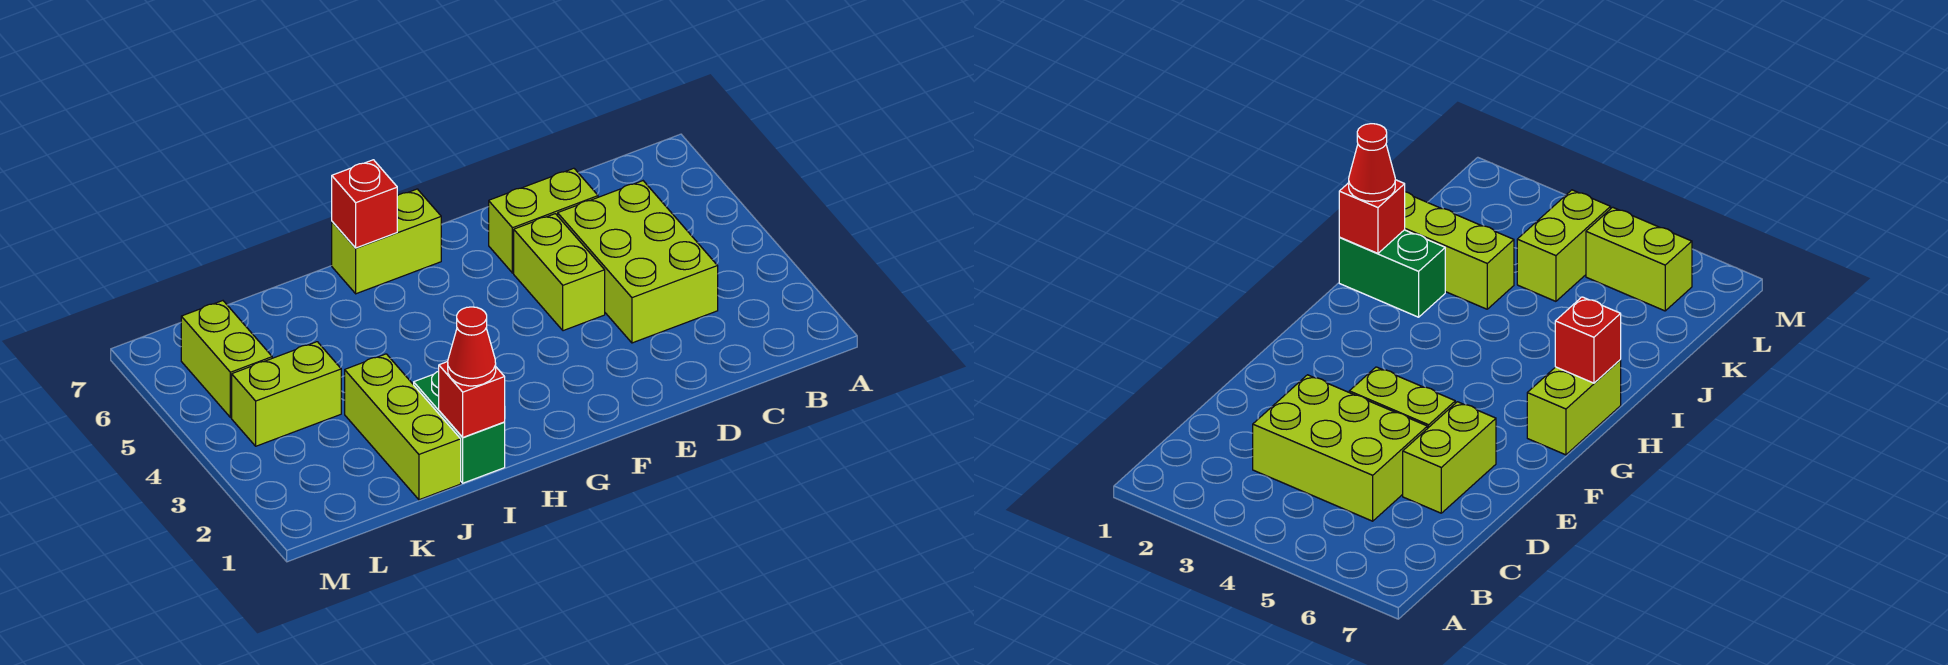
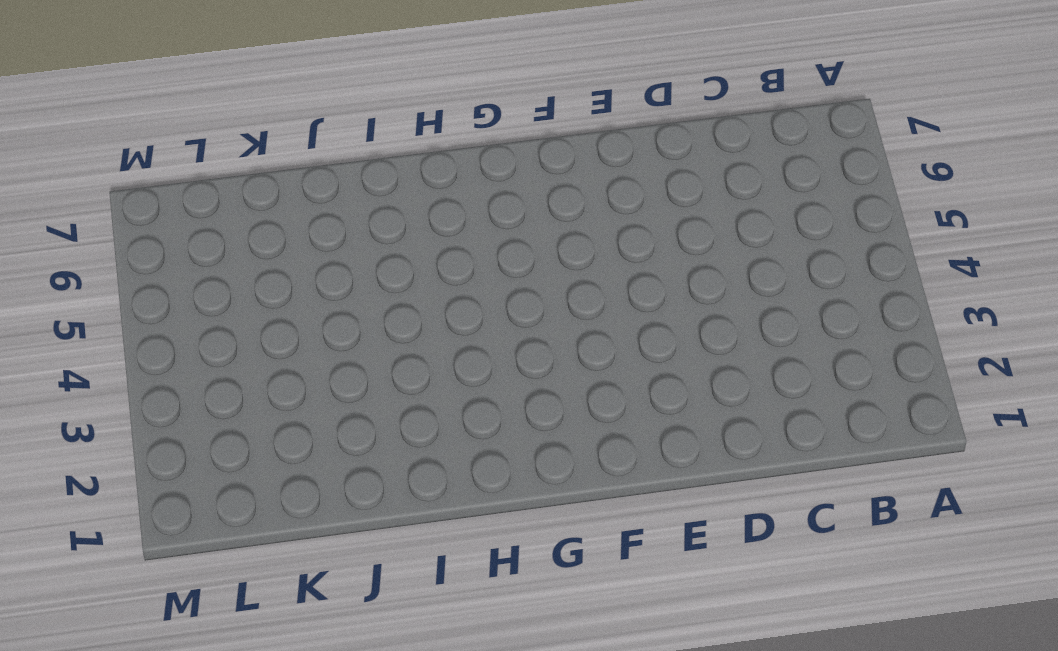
none -> lime 2x3 brick [558,181,718,343]
none -> lime 1x2 brick [489,168,598,273]

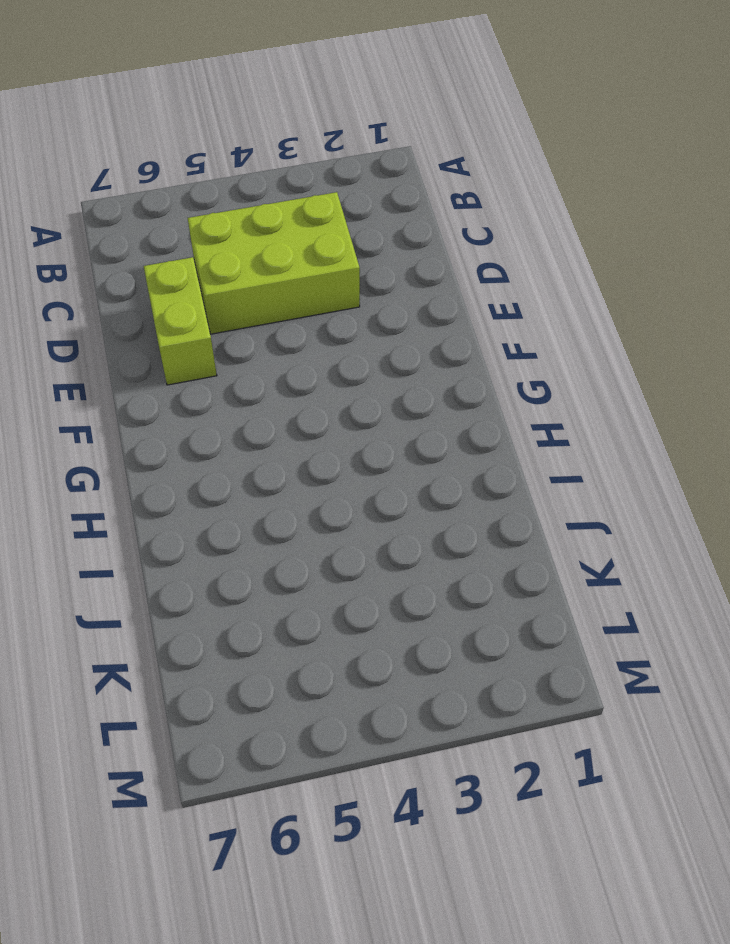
none -> lime 1x2 brick [514,214,605,331]
none -> lime 1x2 brick [332,189,441,294]

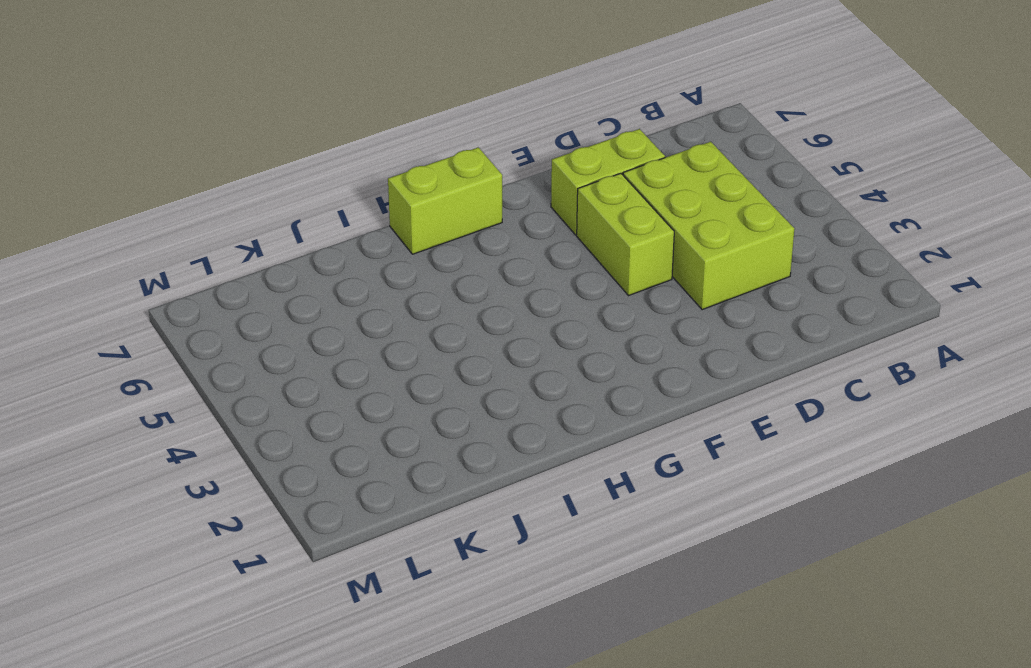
none -> green 1x2 brick [414,371,505,483]
none -> lime 1x3 brick [345,354,461,500]

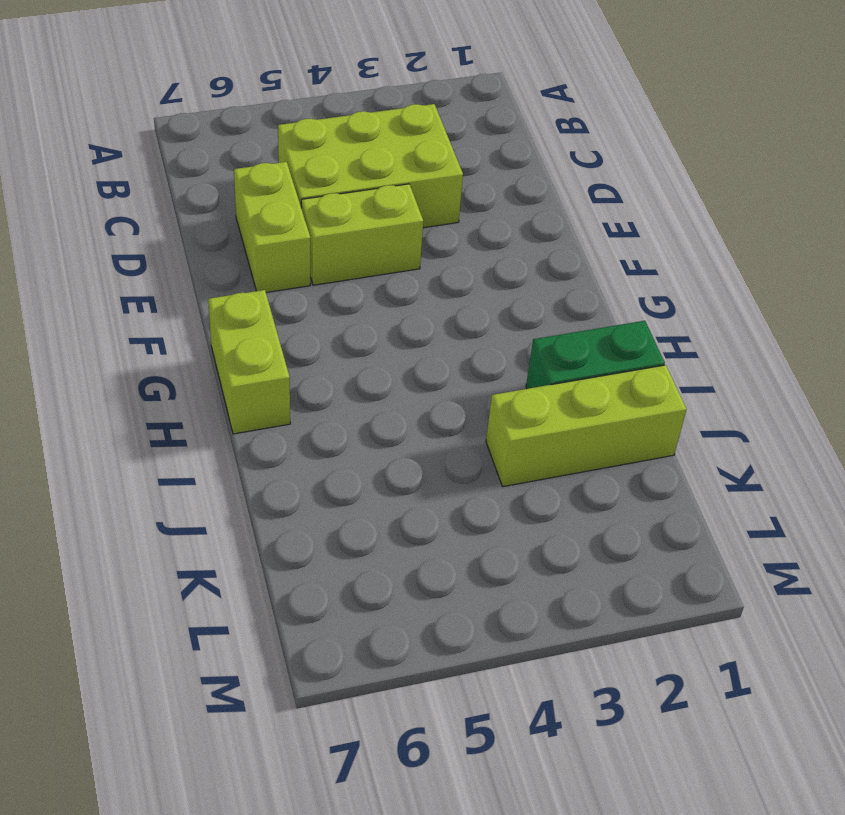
none -> lime 1x2 brick [232,342,341,446]
none -> lime 1x2 brick [181,301,272,418]

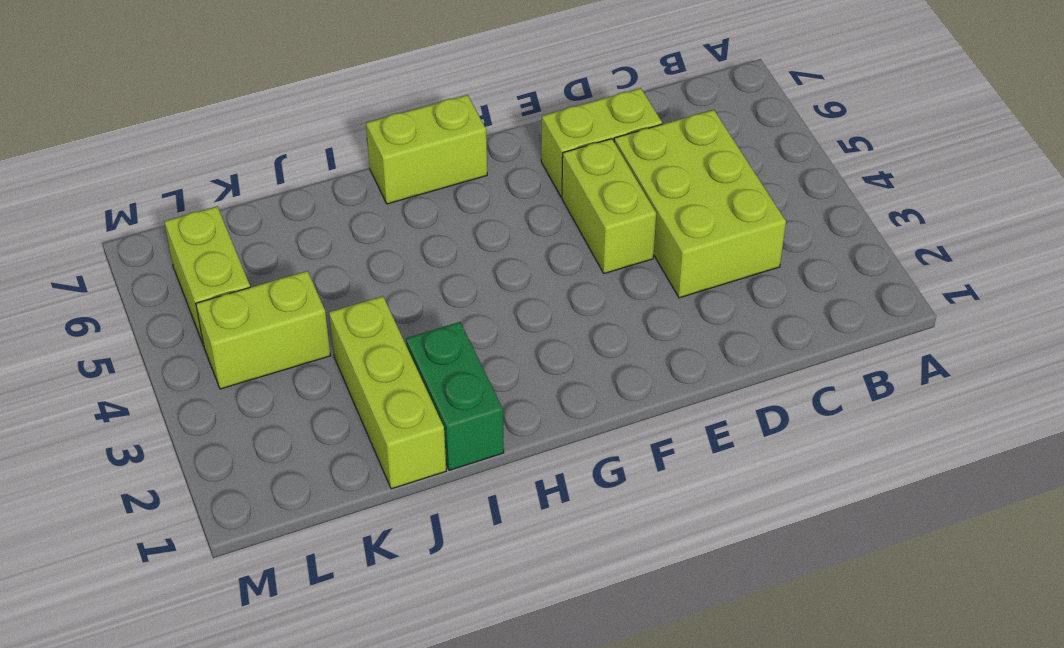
none -> red 1x1 brick [332,160,397,248]
none -> red 1x1 brick [439,362,505,437]

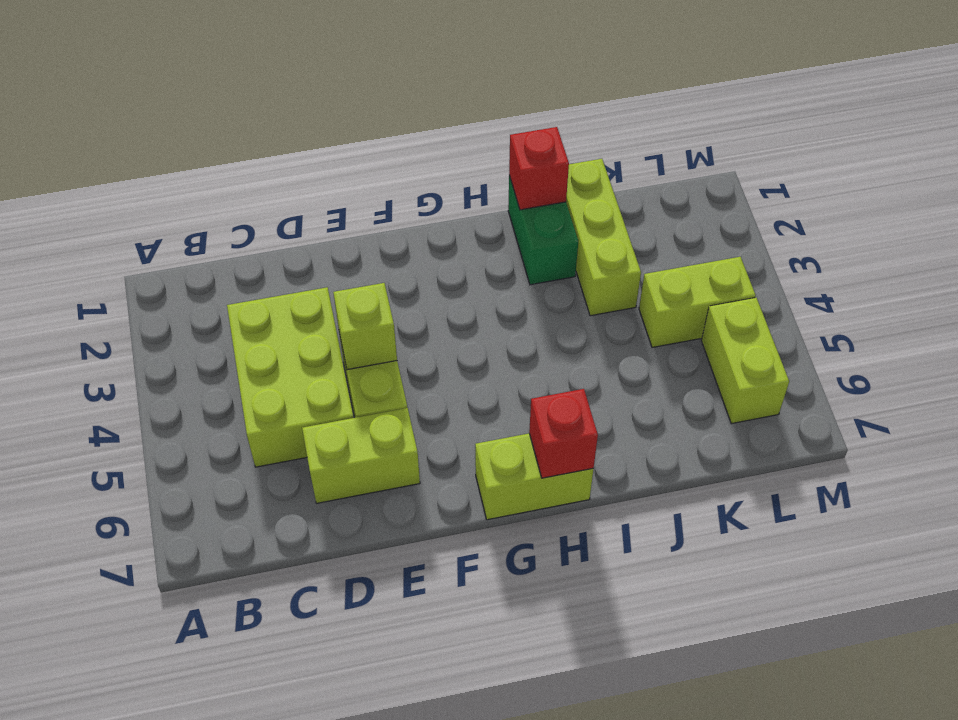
lime 1x1 brick [333,283,397,370] -> none
none -> red 1x1 cone [448,307,496,386]

